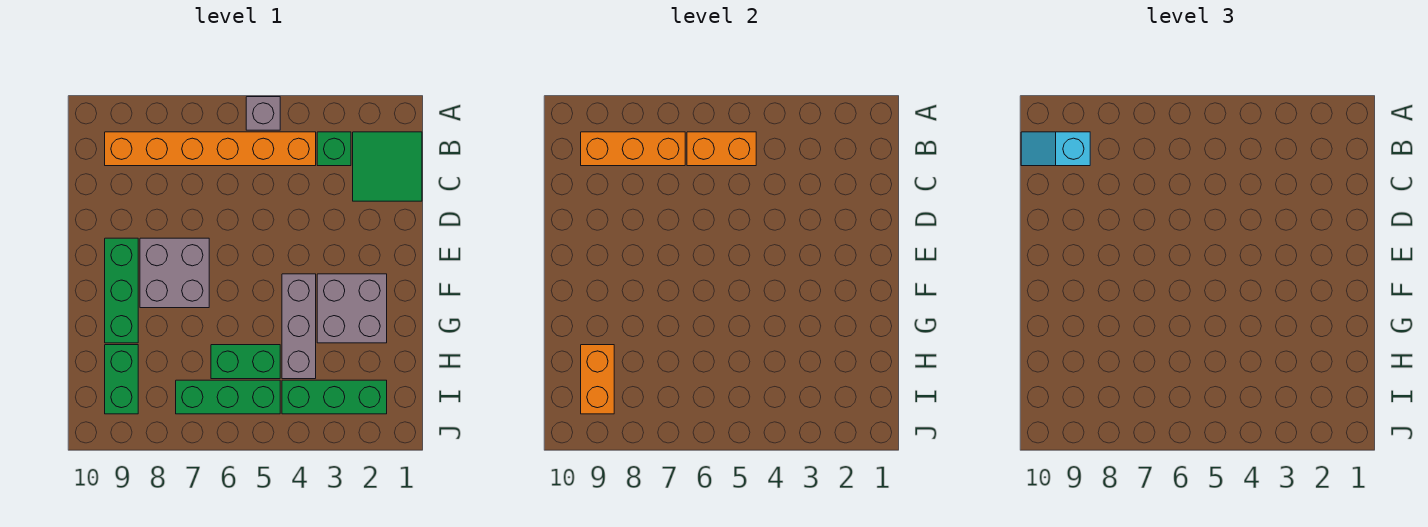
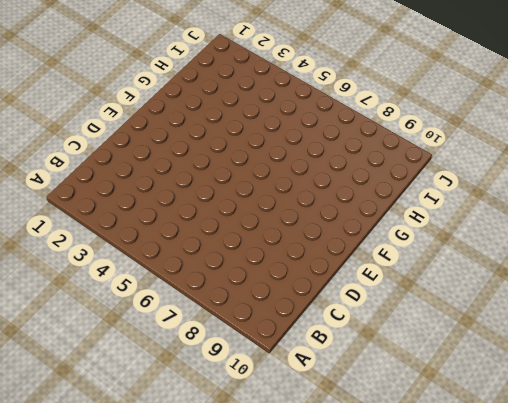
none -> grey 1x1 brick [246,97,280,130]
none -> green 2x2 tile [353,132,422,201]
none -> green 1x1 brick [317,132,351,166]

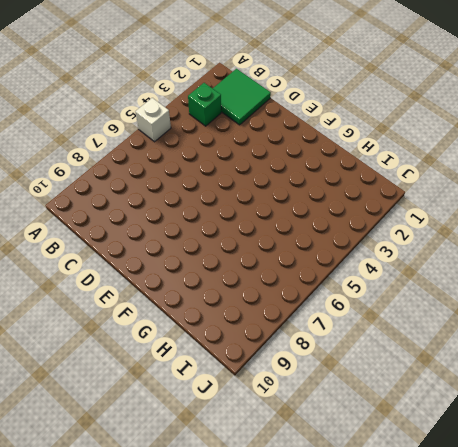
white 1x1 brick [135,98,171,142] -> grey 1x1 brick [246,97,280,130]
none -> orange 1x6 brick [105,132,316,166]
none -> grey 2x2 brick [140,238,209,308]
none -> green 1x3 brick [105,238,138,343]

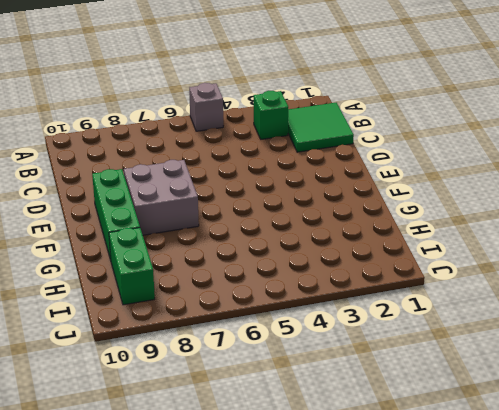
none -> orange 1x6 brick [105,132,316,166]
none -> grey 2x2 brick [317,274,387,343]
none -> grey 1x3 brick [282,274,316,379]

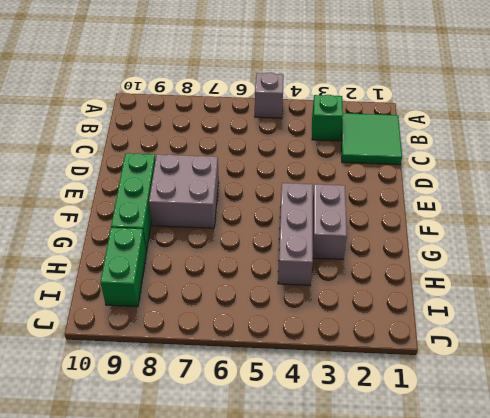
grey 1x2 brick [313,184,347,259] -> grey 2x2 brick [317,274,387,343]
none -> orange 1x6 brick [105,132,316,166]
none -> green 1x2 brick [211,345,280,379]
none -> green 1x3 brick [282,380,387,414]

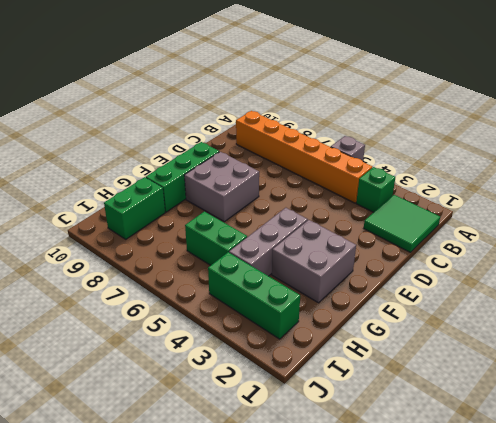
none -> green 1x3 brick [176,380,280,414]
none -> orange 1x2 brick [687,132,756,166]
none -> orange 1x3 brick [581,132,685,166]

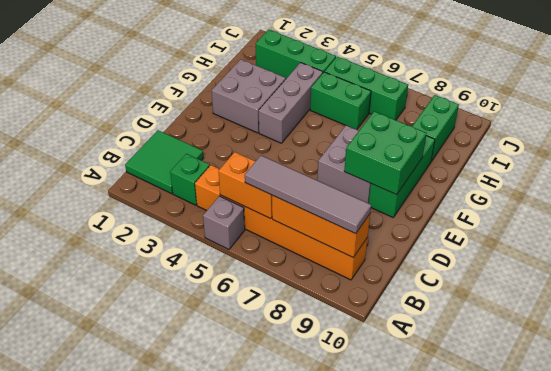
grey 1x4 tile [245,156,371,234] -> cyan 1x2 slope [1021,132,1090,166]
green 2x2 brick [344,111,427,195] -> none
none -> orange 1x2 brick [581,345,614,414]

